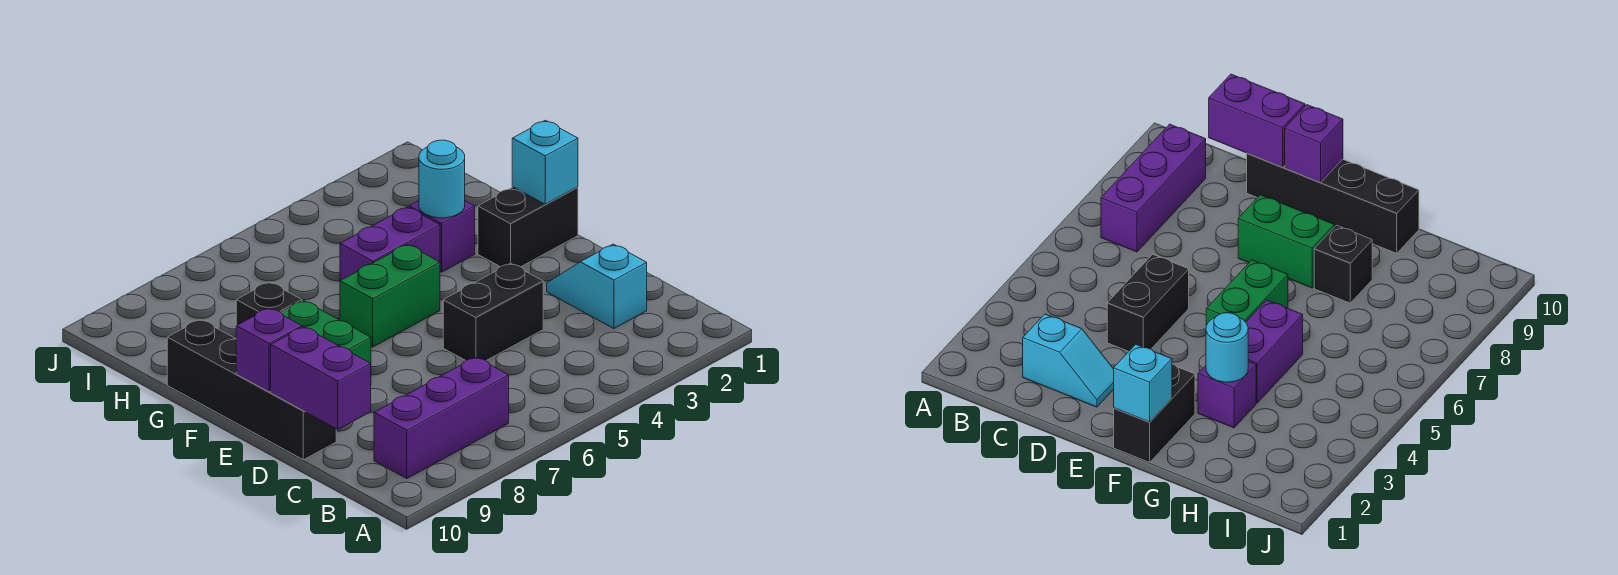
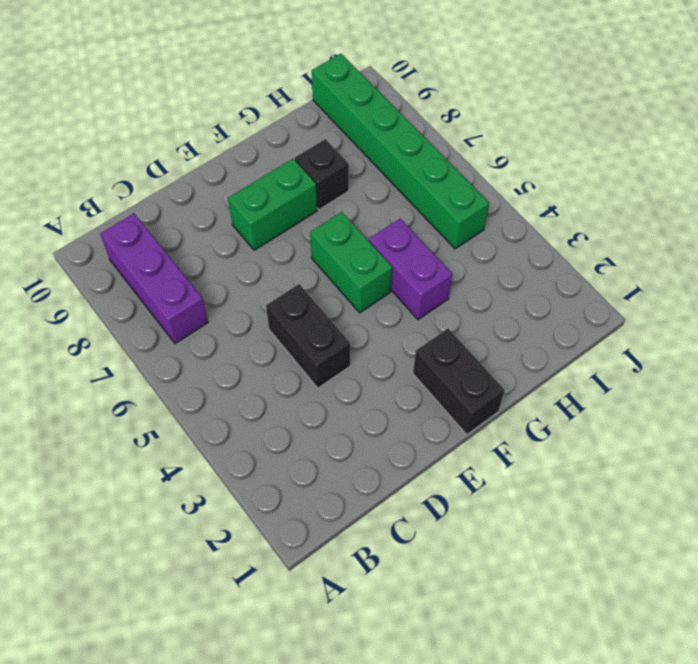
green 1x6 brick [312,53,489,249] -> none
none -> cyan 1x2 slope [547,244,647,329]
none -> black 1x4 brick [167,319,336,460]
none -> purple 1x1 brick [409,201,475,272]

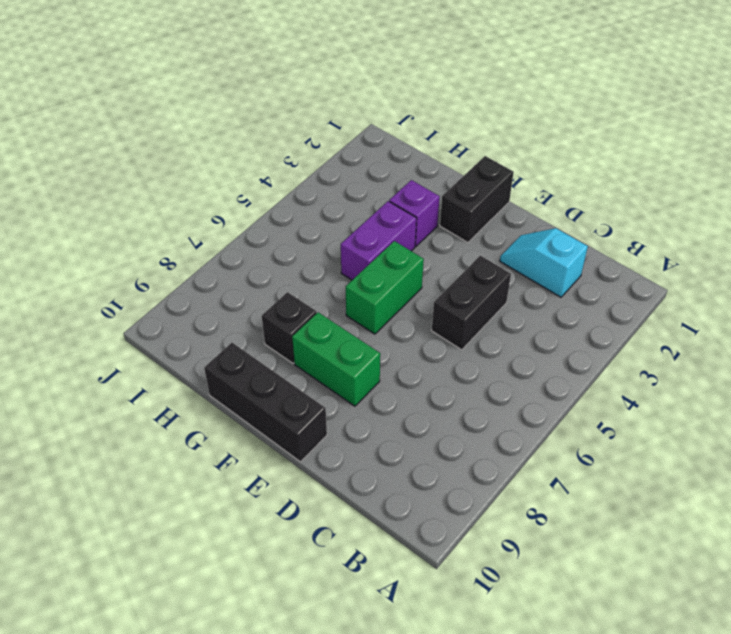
black 1x3 brick [204,343,327,462] -> black 1x4 brick [167,319,336,460]
none -> purple 1x3 brick [374,357,509,479]
none -> purple 1x2 brick [271,327,371,429]
none -> purple 1x1 brick [236,308,302,392]

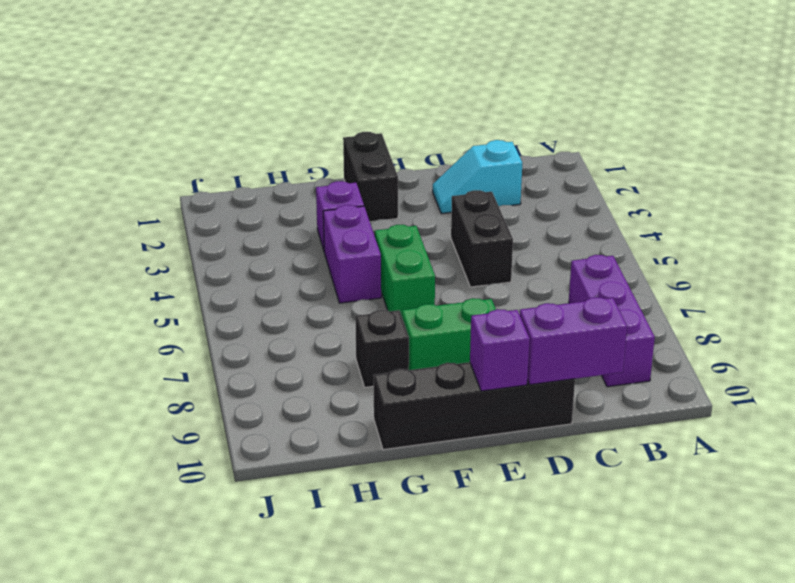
none -> cyan 1x1 brick [512,120,578,204]
none -> cyan 1x1 round brick [419,140,465,218]

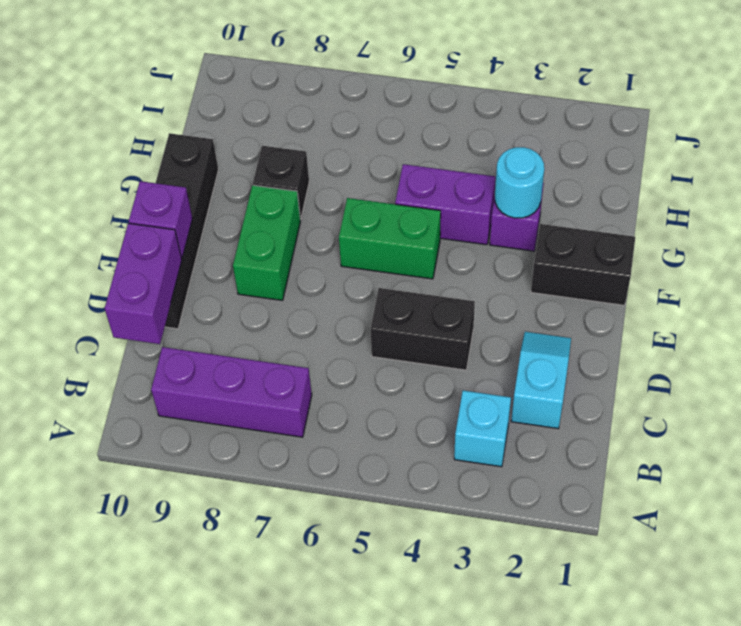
cyan 1x1 brick [454,390,511,467] -> cyan 1x1 brick moved to [512,120,578,204]

